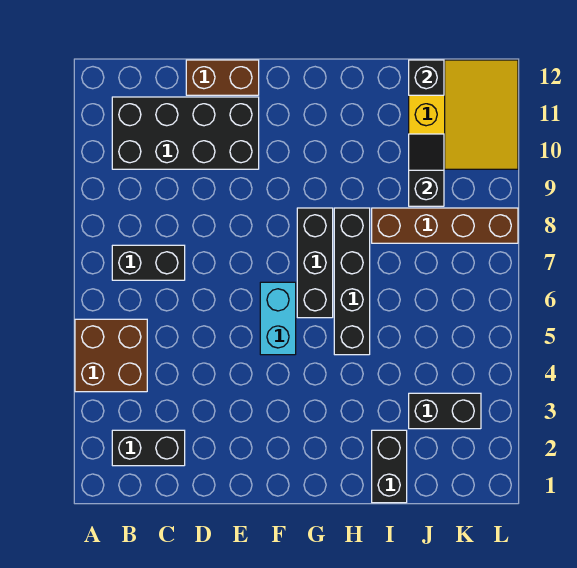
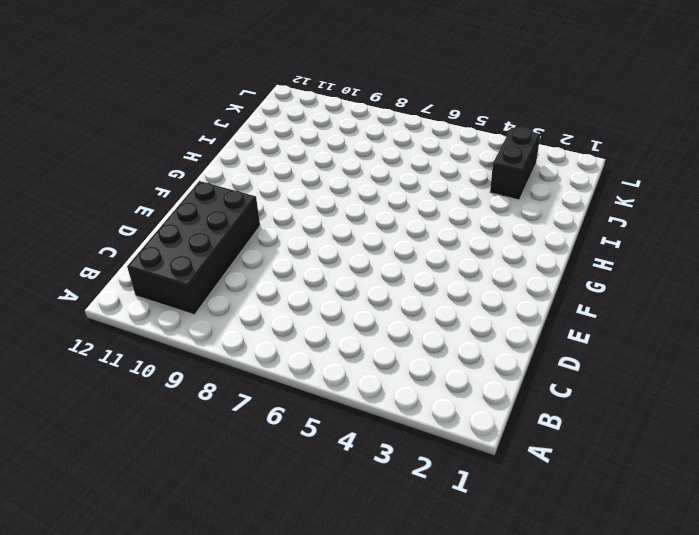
none -> brown 2x2 brick [75,319,147,392]
none -> black 1x2 brick [112,430,185,466]
none -> black 1x2 brick [112,245,185,280]

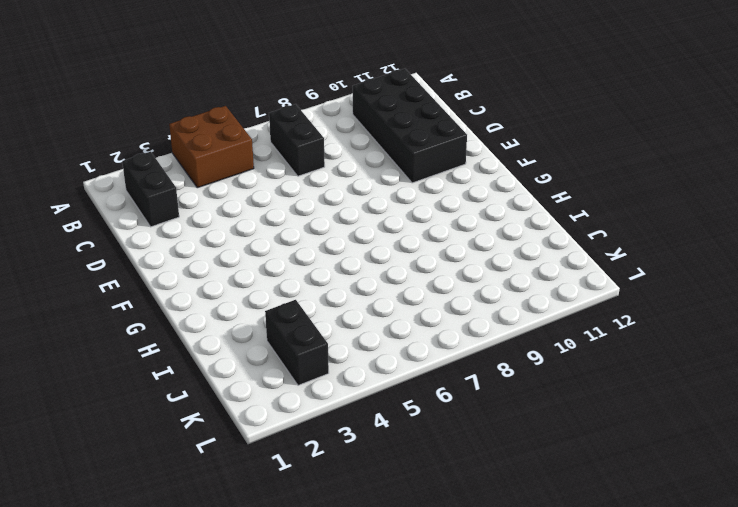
none -> brown 1x2 brick [186,60,259,95]
none -> cyan 1x2 brick [260,282,296,355]
none -> black 1x3 brick [297,208,333,318]

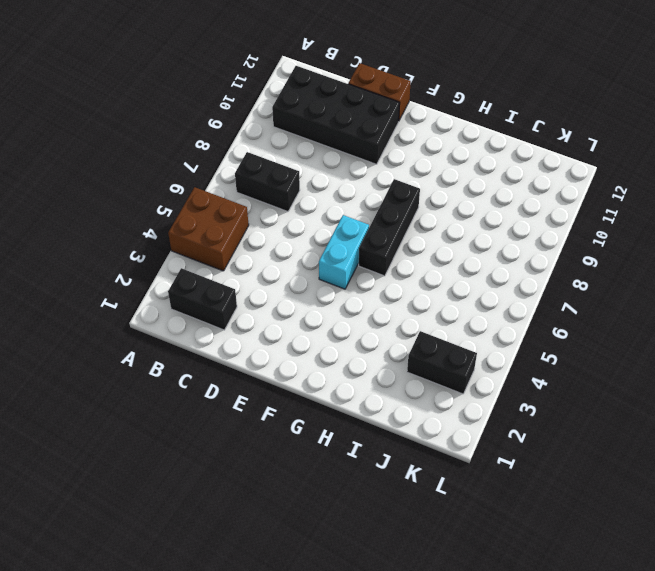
none -> black 1x4 brick [334,208,370,355]
none -> black 1x2 brick [372,430,407,503]
none -> brown 1x4 brick [372,208,518,243]

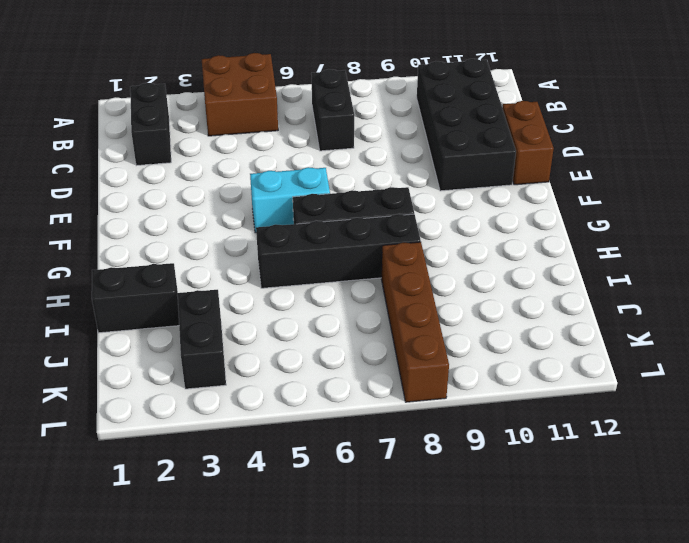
none -> yellow 3x3 slope [409,60,518,169]
none -> black 1x2 slope [409,134,444,206]
none -> black 1x1 brick [409,60,444,95]

